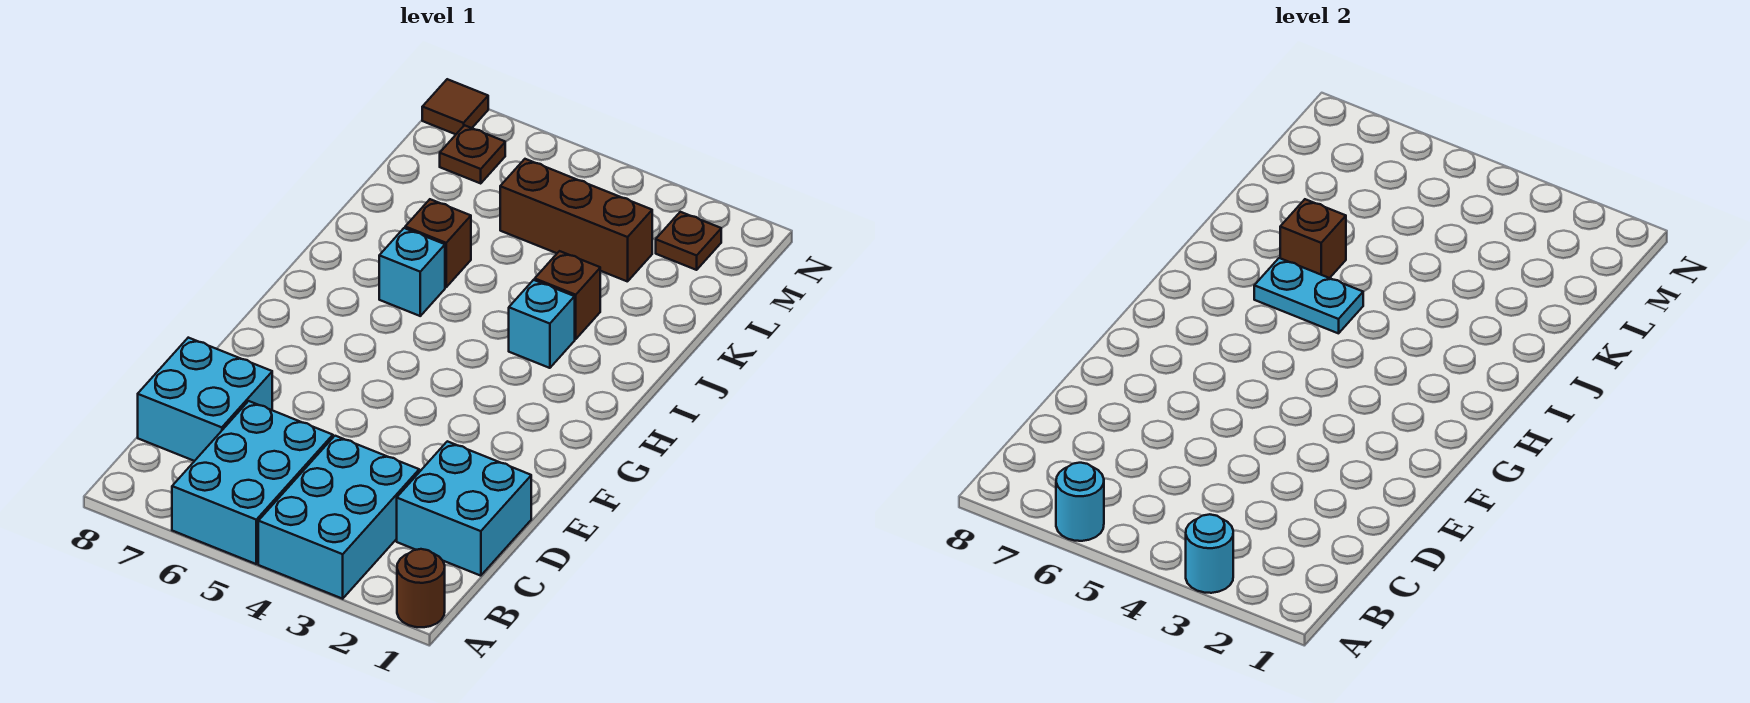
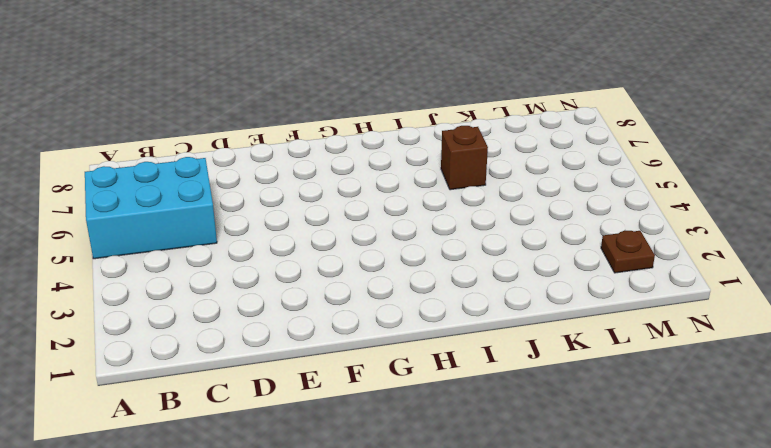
none -> brown 1x1 round brick [397,549,445,627]
none -> cyan 2x3 brick [258,436,419,599]
none -> cyan 2x2 brick [397,441,531,576]

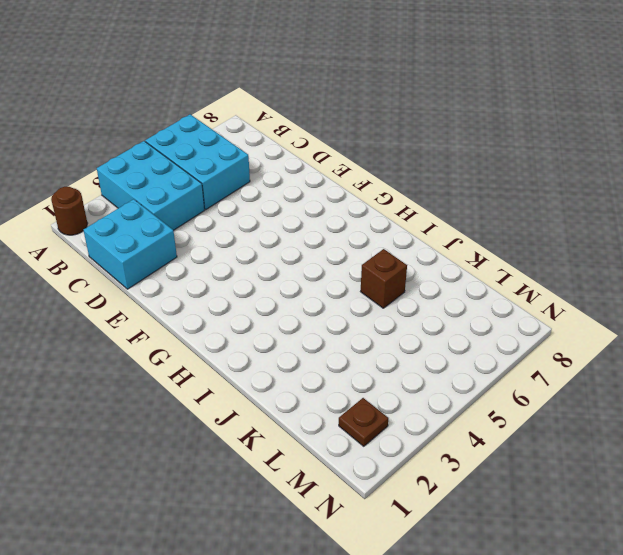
none -> cyan 2x2 brick [138,338,272,461]
none -> cyan 1x1 brick [509,280,575,368]
none -> cyan 1x1 brick [379,228,445,316]

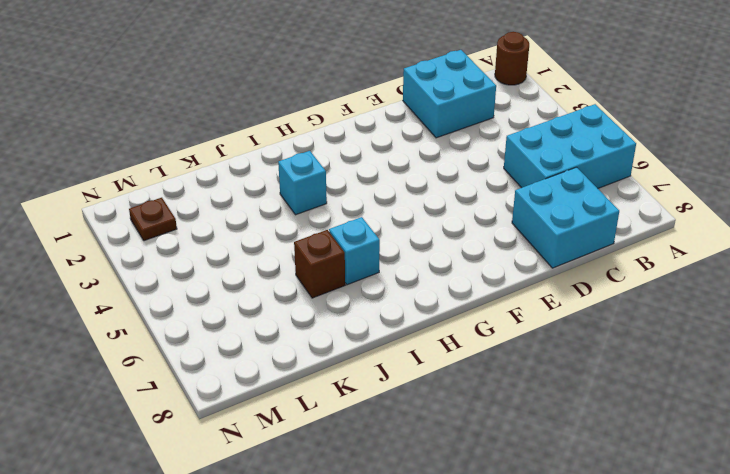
none -> cyan 2x3 brick [258,436,419,599]
none -> brown 1x1 brick [535,251,600,339]
none -> brown 1x3 brick [500,159,652,282]

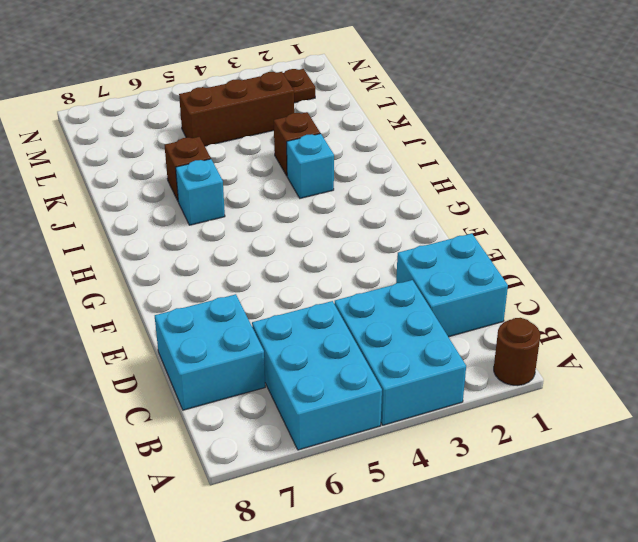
none -> brown 1x1 plate [440,125,505,183]
none -> brown 1x1 tile [422,79,488,134]
none -> cyan 1x1 round brick [1186,514,1233,593]

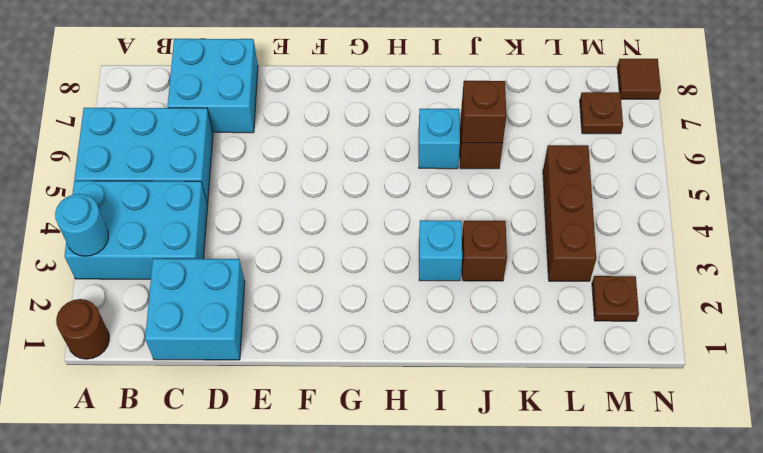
none -> cyan 1x1 round brick [1056,463,1104,541]
none -> cyan 1x2 plate [1254,258,1363,333]

